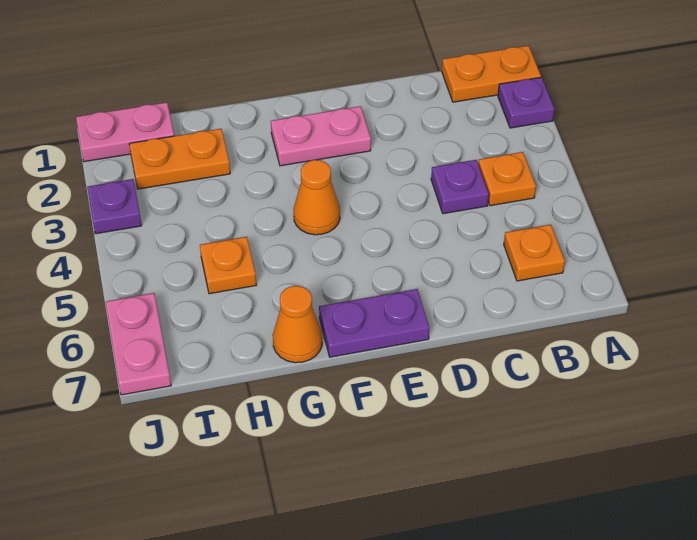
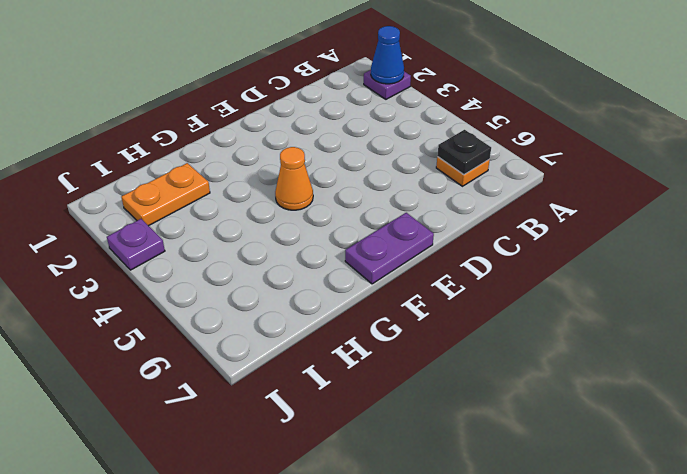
blue 1x1 cone [371,26,404,84] -> none
black 1x1 plate [437,130,491,175] -> none
none -> orange 1x2 plate [442,46,541,102]
none -> orange 1x1 plate [478,152,536,206]
none -> purple 1x1 plate [431,160,489,214]

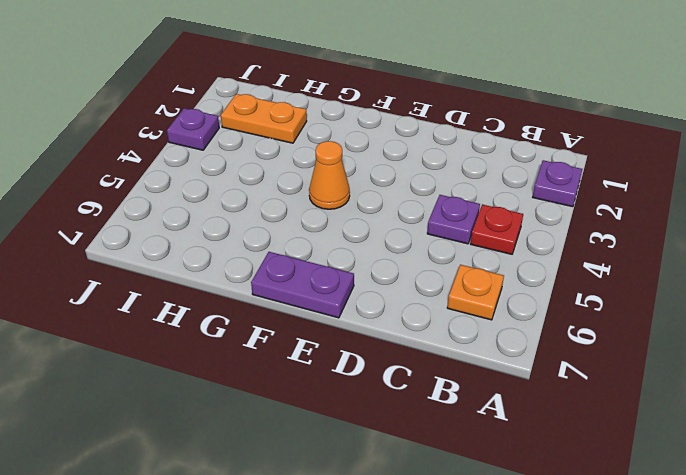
red 1x1 plate [471,204,523,254] -> orange 1x1 plate [478,152,536,206]
none -> orange 1x2 plate [442,46,541,102]
none -> pink 1x2 plate [271,106,371,166]
none -> orange 1x1 cone [273,286,322,363]

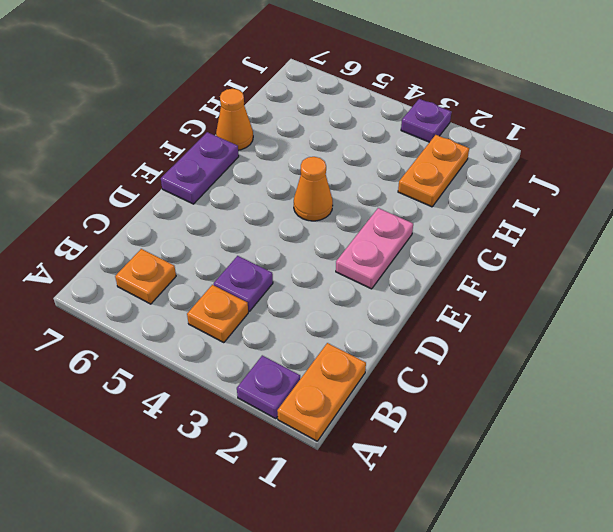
none -> orange 1x1 plate [200,237,256,294]
none -> pink 1x2 plate [76,102,174,162]
none -> pink 1x2 plate [106,293,171,395]

